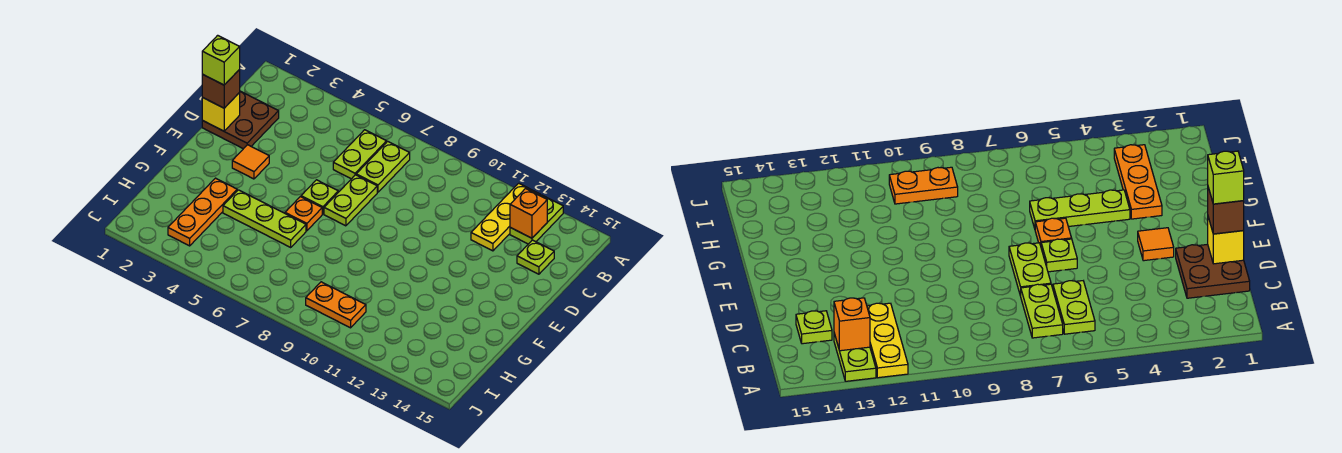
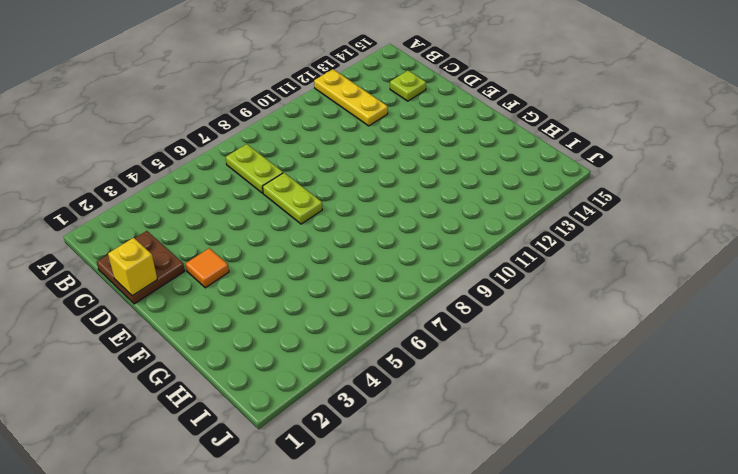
none -> lime 1x2 plate [510,195,563,244]
none -> lime 1x2 plate [333,130,387,179]
none -> lime 1x1 plate [301,180,338,214]

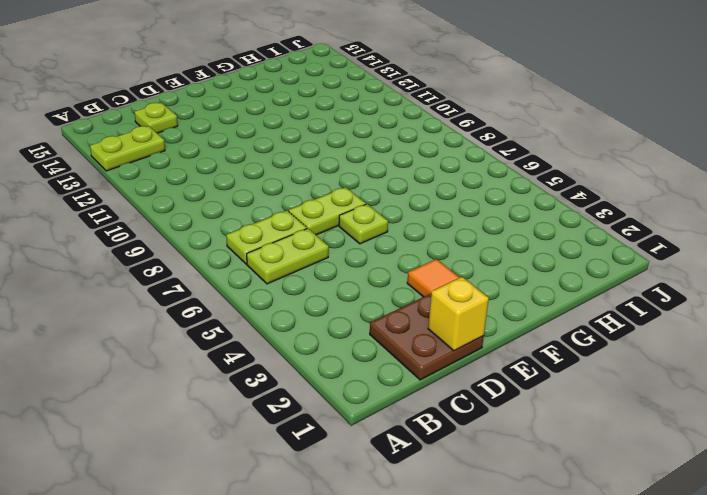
none -> yellow 1x3 plate [471,183,540,251]
none -> orange 1x1 plate [285,197,322,231]
none -> orange 1x3 plate [168,178,237,246]

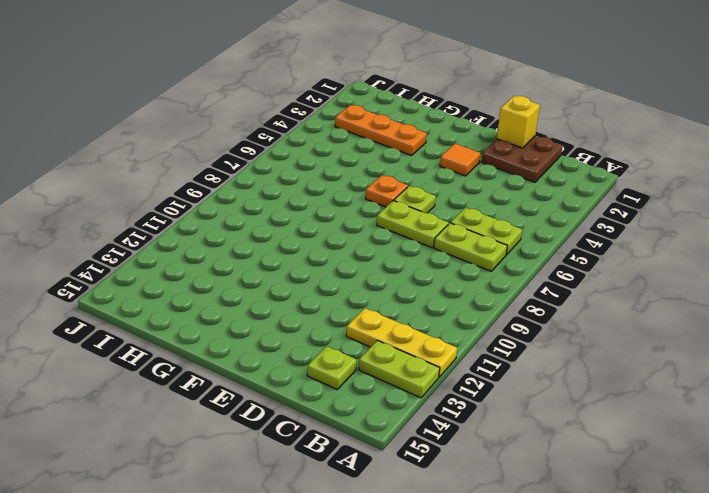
none -> lime 1x3 plate [223,190,306,247]
none -> orange 1x2 plate [306,282,366,328]
none -> orange 1x1 brick [510,189,547,238]

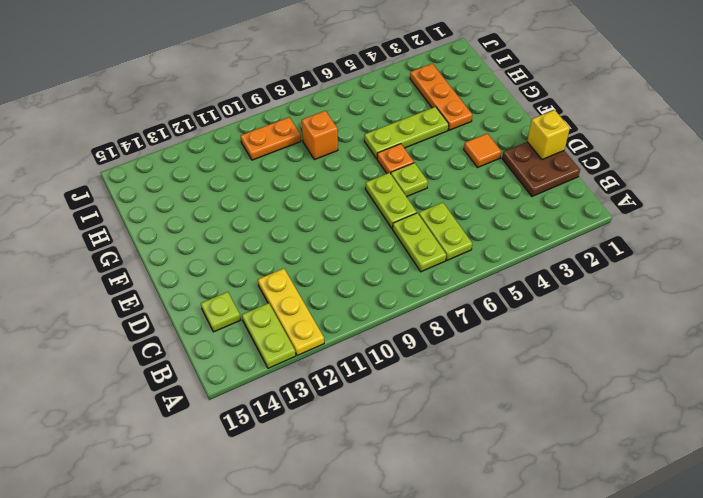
orange 1x1 brick [302,111,338,160] -> orange 1x1 brick moved to [510,189,547,238]
none -> brown 1x1 brick [202,70,240,108]
none -> lime 1x1 brick [202,35,240,85]

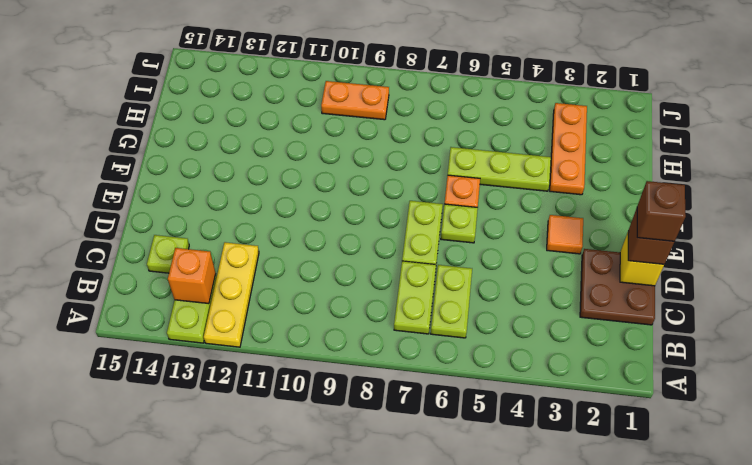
brown 1x1 brick [637,181,686,241] -> lime 1x1 brick [202,35,240,85]

